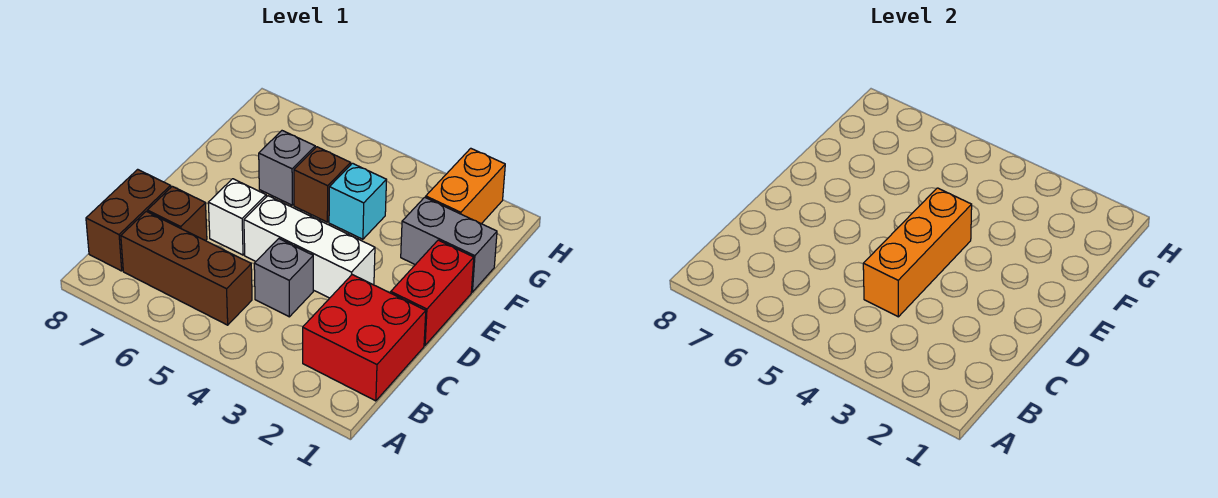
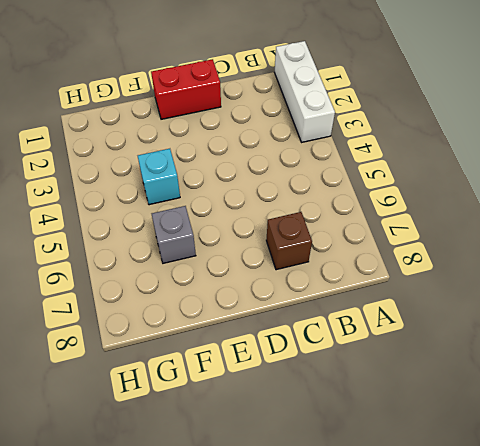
white 1x3 brick [275,41,335,142] -> white 1x3 brick moved to [244,196,375,298]
none -> red 2x2 brick [303,275,426,401]
none -> brown 1x3 brick [121,211,252,325]
none -> brown 1x2 brick [86,169,171,271]

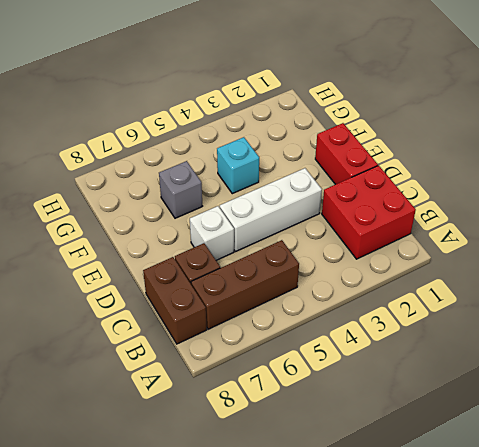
none -> grey 1x1 brick [254,239,313,317]
none -> grey 1x2 brick [401,197,497,292]
none -> brown 1x1 brick [294,147,351,222]

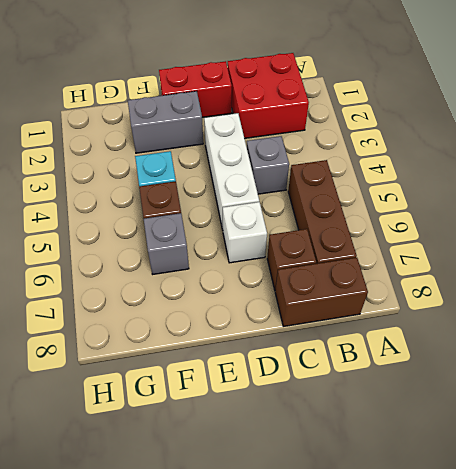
grey 1x2 brick [128,91,203,153] -> grey 1x2 brick turned to [401,197,497,292]
none -> orange 1x2 brick [426,148,505,224]
none -> orange 1x3 brick [863,188,972,317]

